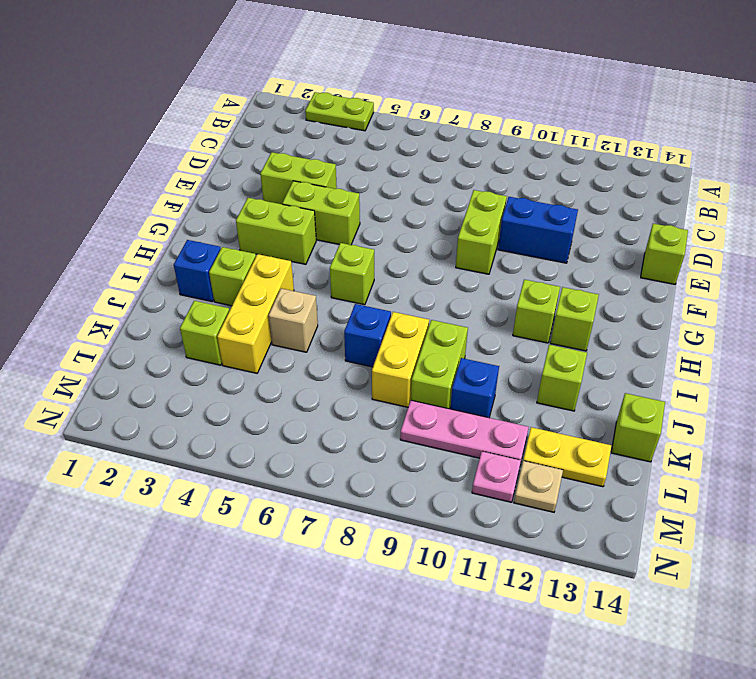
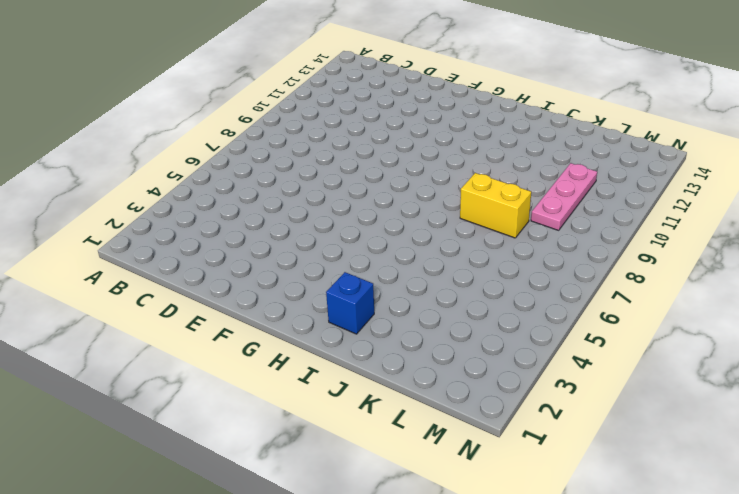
none -> lime 1x2 plate [305,92,374,131]
none -> lime 1x2 brick [260,152,337,204]
none -> lime 1x2 brick [456,190,507,274]

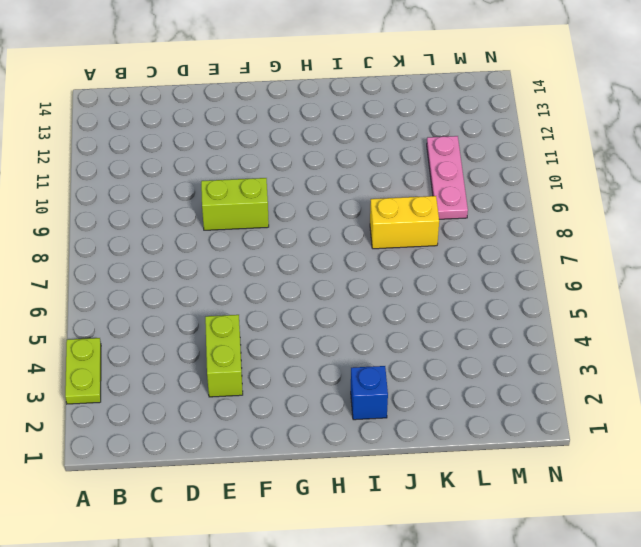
none -> blue 1x2 brick [498,197,578,263]
none -> lime 1x1 brick [641,224,688,284]
none -> lime 1x2 brick [282,181,360,245]

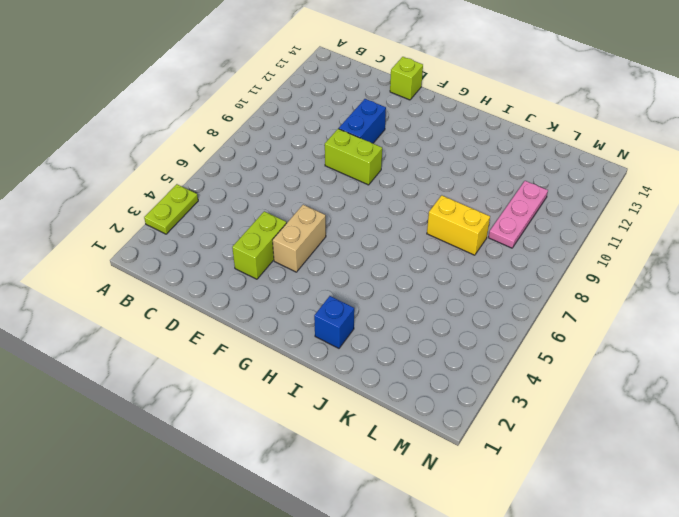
tan 1x2 brick [273,205,326,272] -> lime 1x2 brick [282,181,360,245]
none -> lime 1x2 brick [236,198,316,264]
none -> lime 1x1 brick [330,243,374,305]
none -> lime 1x1 brick [513,280,560,343]

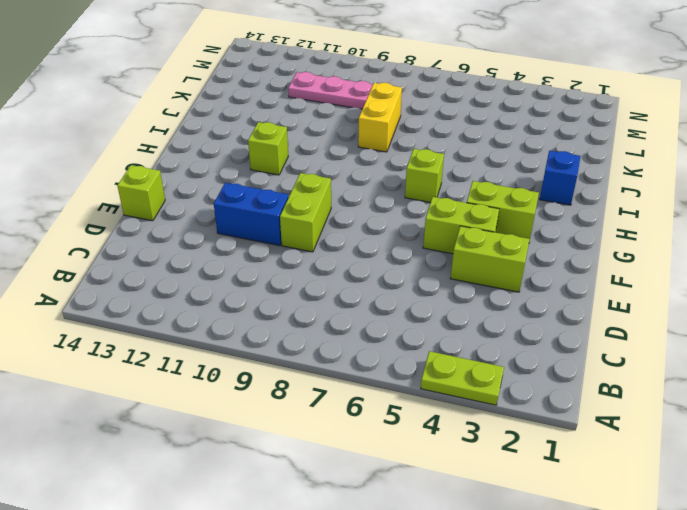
none -> lime 1x1 brick [550,287,599,351]
none -> lime 1x1 brick [209,247,256,306]
none -> yellow 1x3 brick [217,254,294,373]

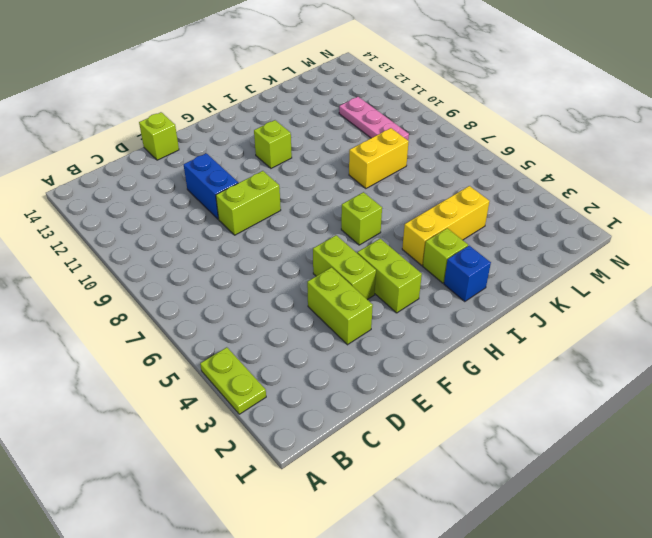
none -> lime 1x1 brick [550,287,599,351]
none -> tan 1x1 brick [269,288,318,352]
none -> blue 1x1 brick [344,304,391,367]

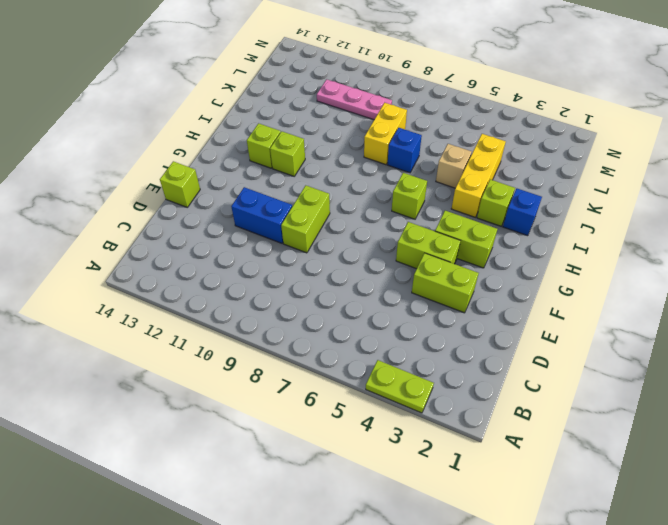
none -> lime 1x2 brick [411,320,468,409]
none -> lime 1x1 brick [537,345,587,411]
none -> lime 1x1 brick [180,301,229,365]

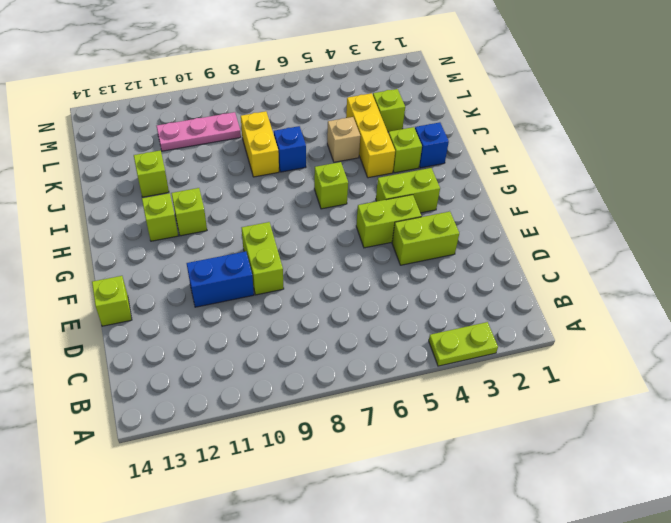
none -> lime 1x2 brick [411,320,468,409]
none -> blue 1x1 brick [450,358,499,418]
none -> lime 1x1 brick [611,393,665,462]

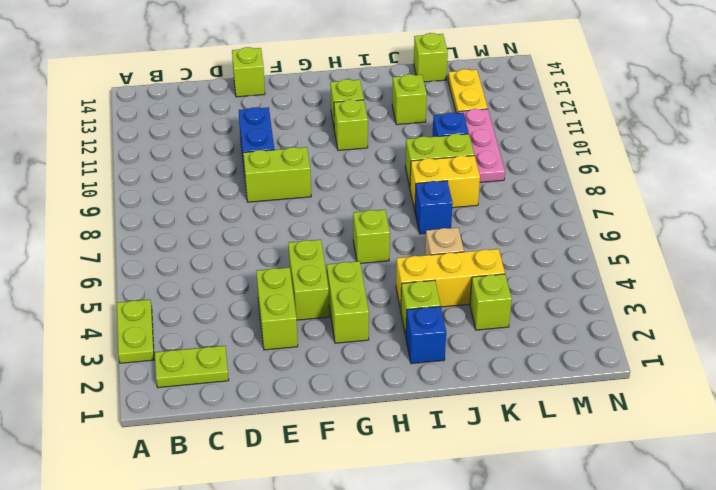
lime 1x2 plate [155,346,229,388] -> none
none -> pink 1x1 plate [472,451,521,502]
none -> tan 1x1 plate [514,461,563,512]

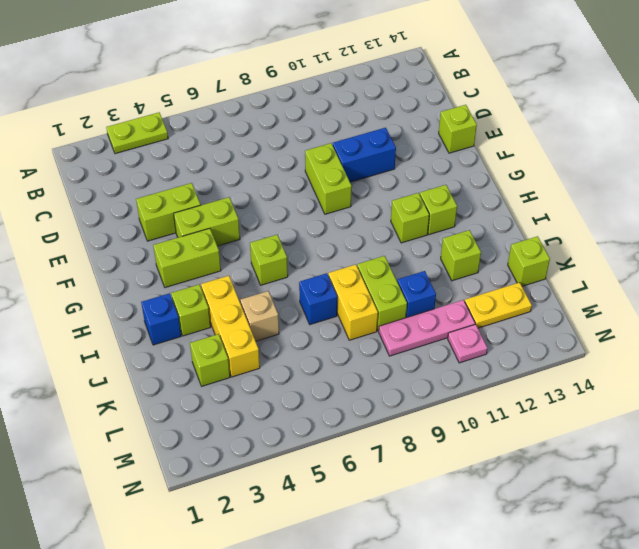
none -> tan 1x1 plate [514,461,563,512]

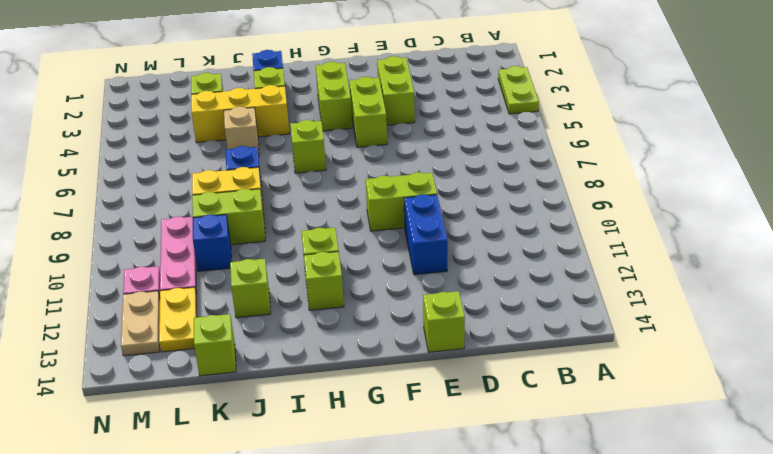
tan 1x2 plate [121,291,160,356] -> tan 1x1 plate [514,461,563,512]

